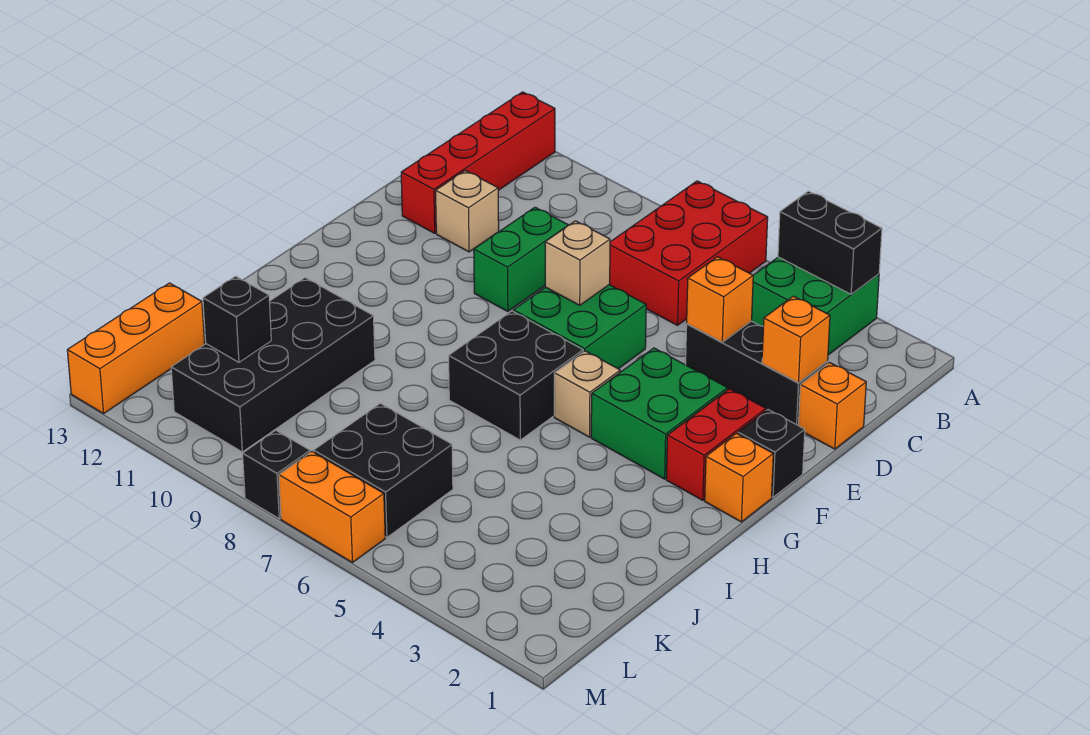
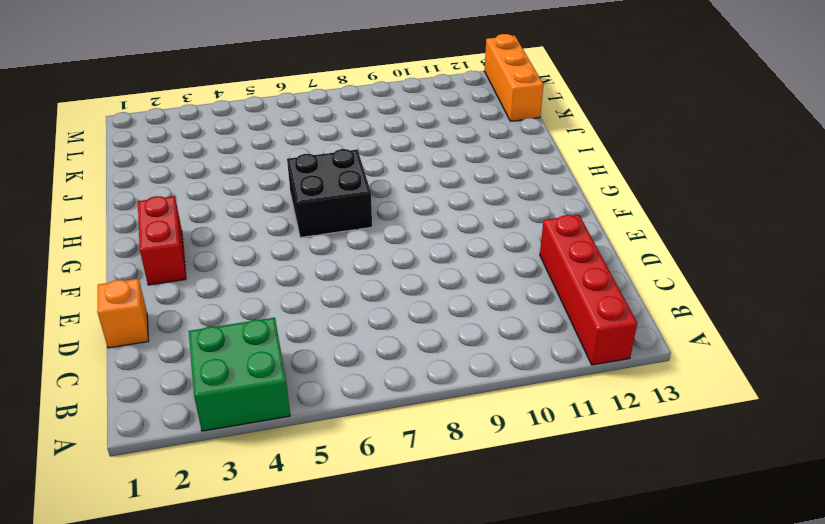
none -> red 2x3 brick [609,181,768,325]
none -> black 1x3 brick [686,321,828,425]
none -> green 1x2 brick [474,207,568,312]

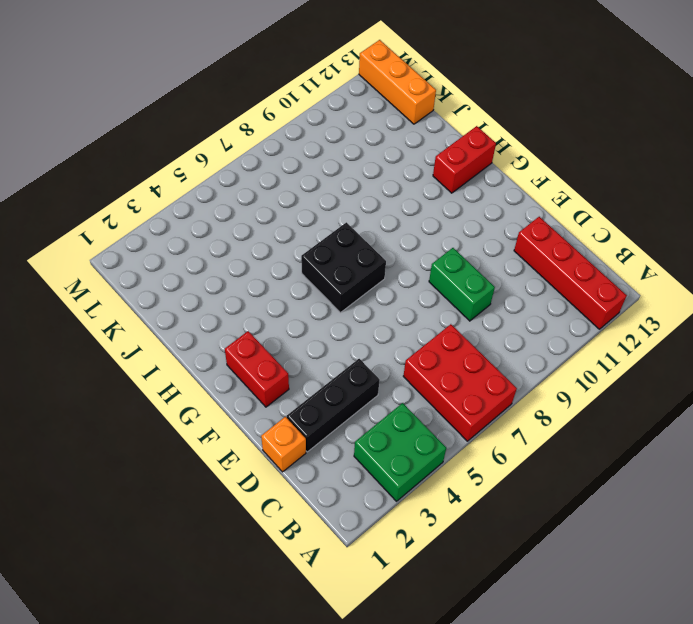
red 1x2 brick [433,126,496,193] -> none
none -> tan 1x1 brick [436,171,499,252]
none -> green 2x2 brick [513,285,646,369]
none -> black 1x1 brick [738,410,805,497]

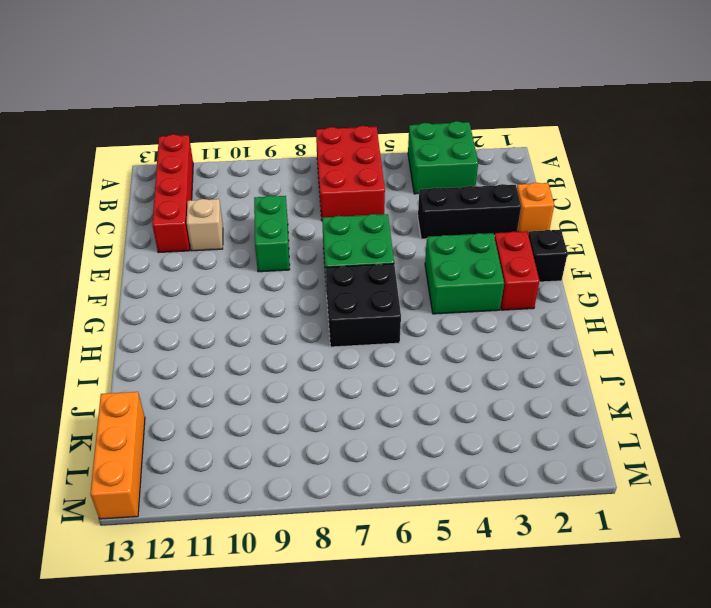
none -> orange 1x1 brick [705,433,773,522]
none -> tan 1x1 brick [554,351,620,437]
none -> black 2x4 brick [171,278,375,452]

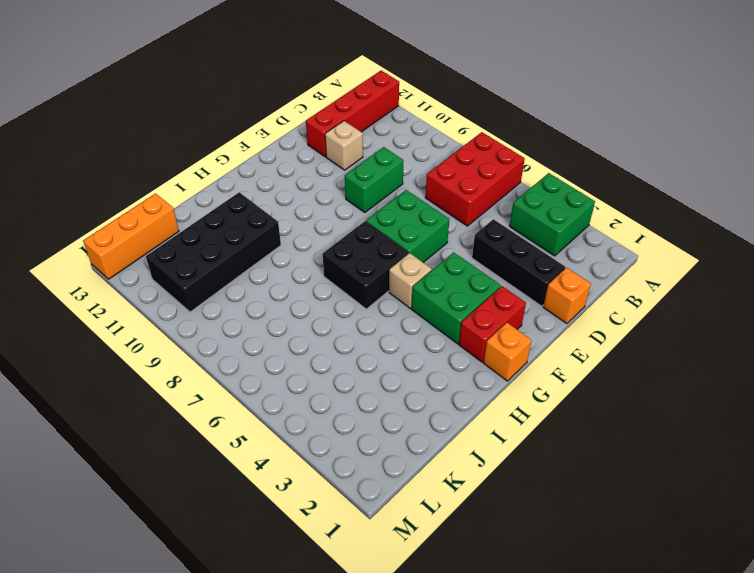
none -> black 1x1 brick [738,410,805,497]
none -> black 2x2 brick [314,403,453,537]
none -> orange 1x2 brick [279,452,385,563]

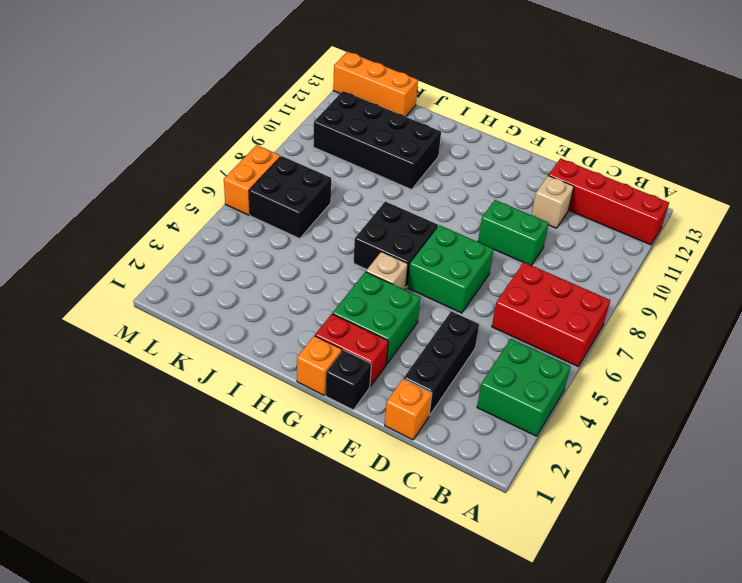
none -> black 1x1 brick [243,430,310,519]
none -> black 1x2 brick [778,191,882,294]
none -> orange 1x1 brick [762,296,830,383]

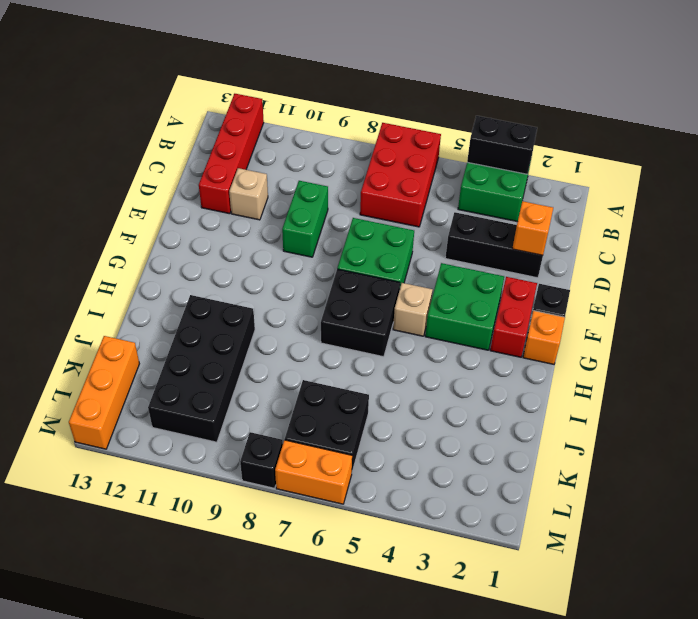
none -> orange 1x1 brick [798,363,866,449]
none -> orange 1x1 brick [687,257,753,342]
none -> tan 1x1 brick [545,221,610,305]

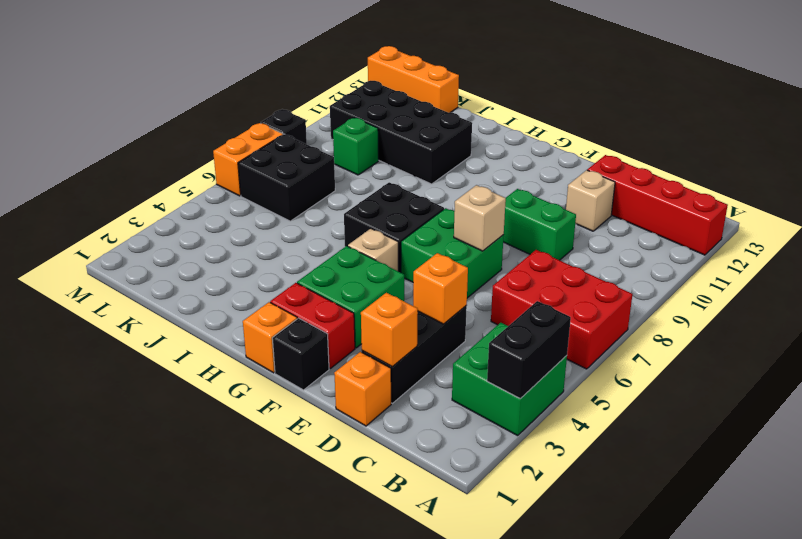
green 1x1 brick [333,118,379,175] -> none
none -> black 1x1 brick [203,276,271,362]

